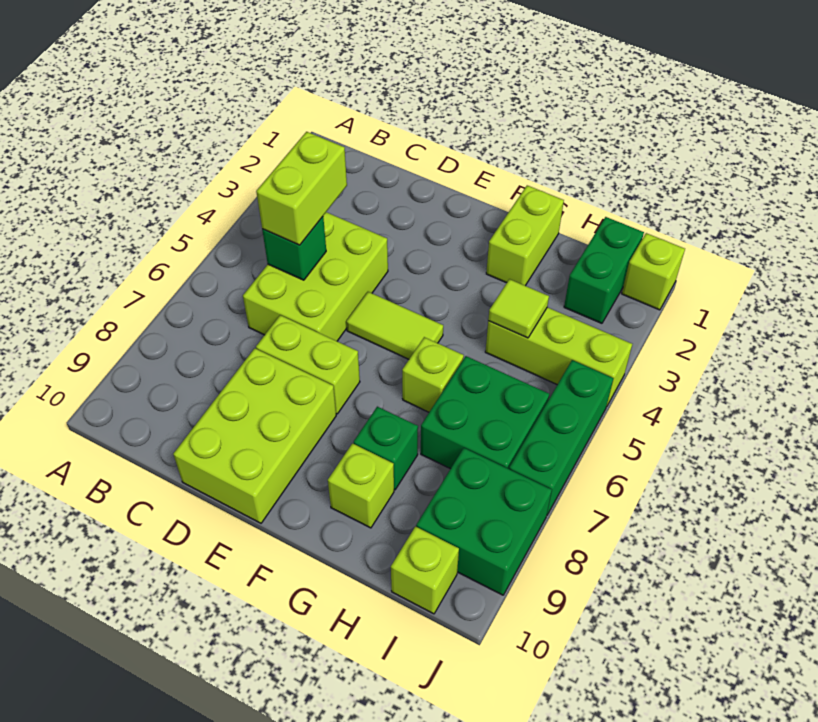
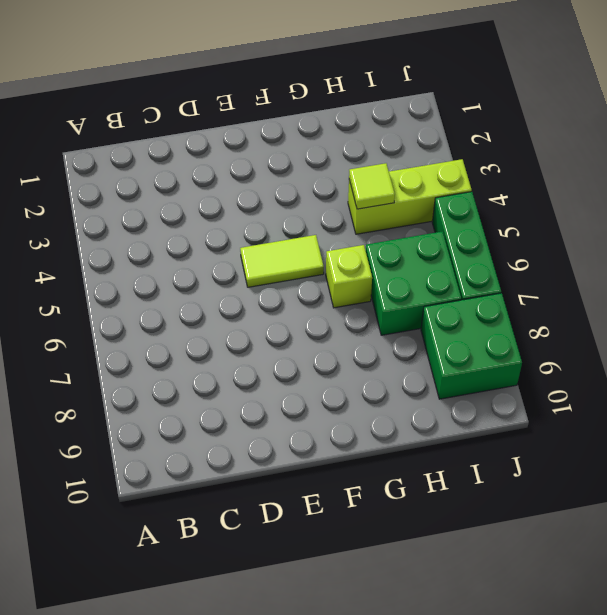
none -> lime 2x3 brick [243,212,388,341]
none -> lime 1x2 brick [256,315,360,414]
none -> lime 2x3 brick [173,348,336,523]

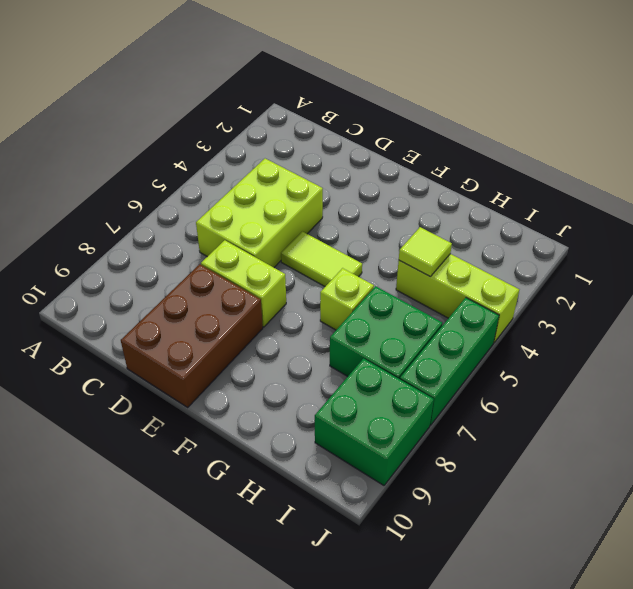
brown 2x3 brick [121,264,263,407] -> lime 2x3 brick [173,348,336,523]
none -> lime 1x2 brick [486,185,564,286]
none -> green 1x1 brick [354,407,418,490]
none -> lime 1x1 brick [328,443,394,528]

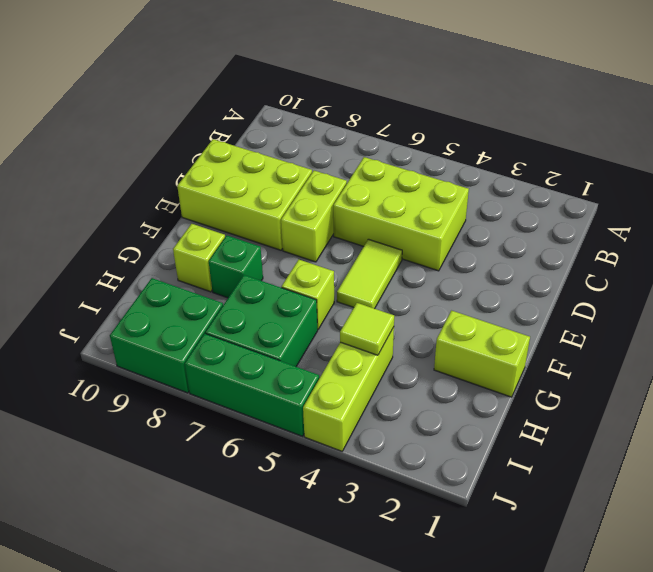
none -> green 1x2 brick [564,217,644,323]
none -> lime 1x1 brick [391,527,459,614]
none -> lime 1x1 brick [622,233,685,310]

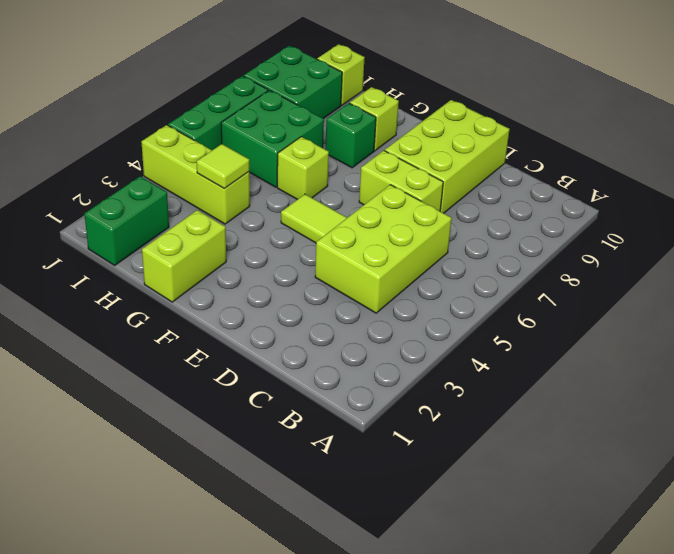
none -> lime 1x1 brick [622,233,685,310]
none -> green 1x1 brick [262,217,326,280]
none -> lime 1x2 brick [256,132,347,245]

